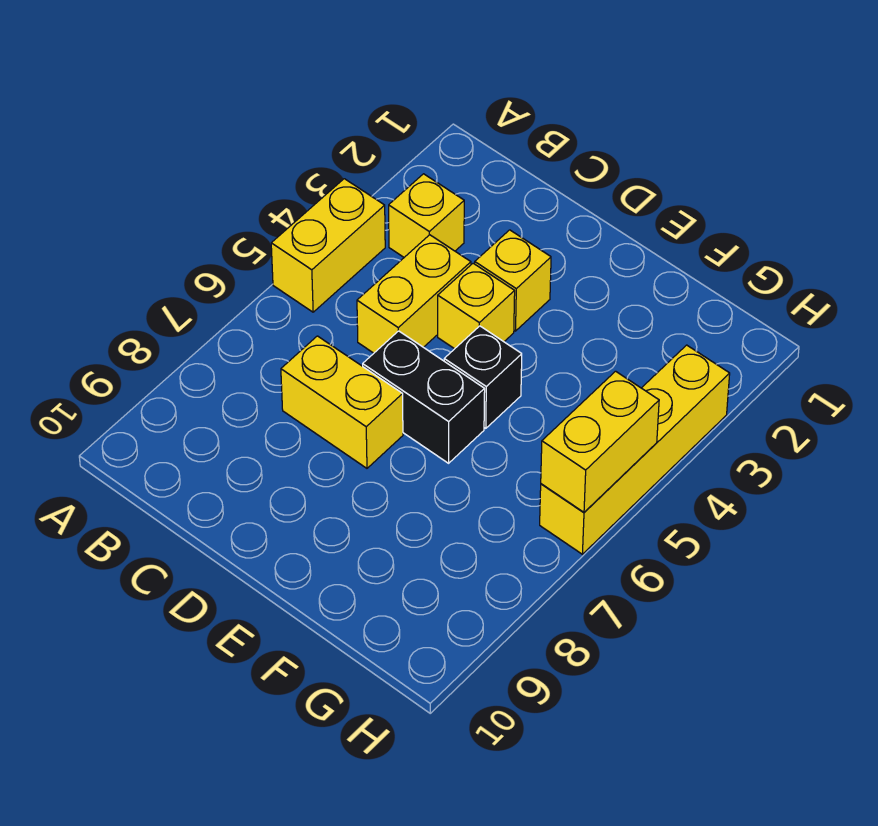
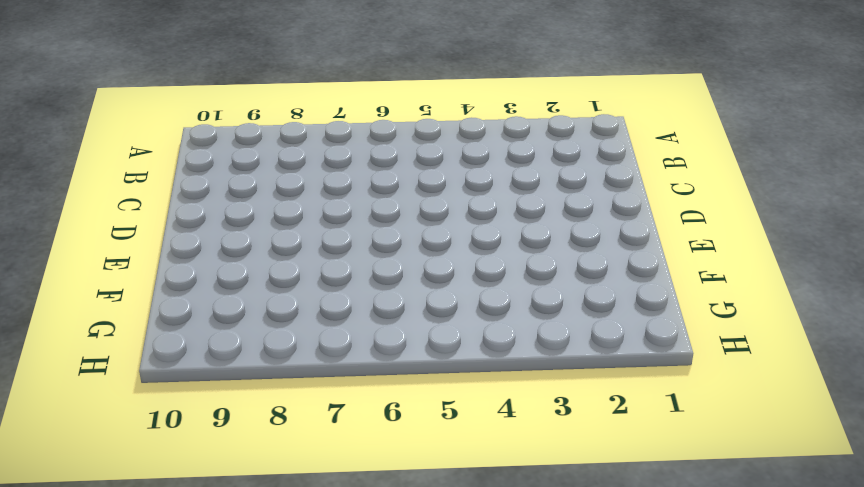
none -> yellow 1x2 brick [271,179,385,312]
none -> yellow 1x1 brick [389,174,464,257]

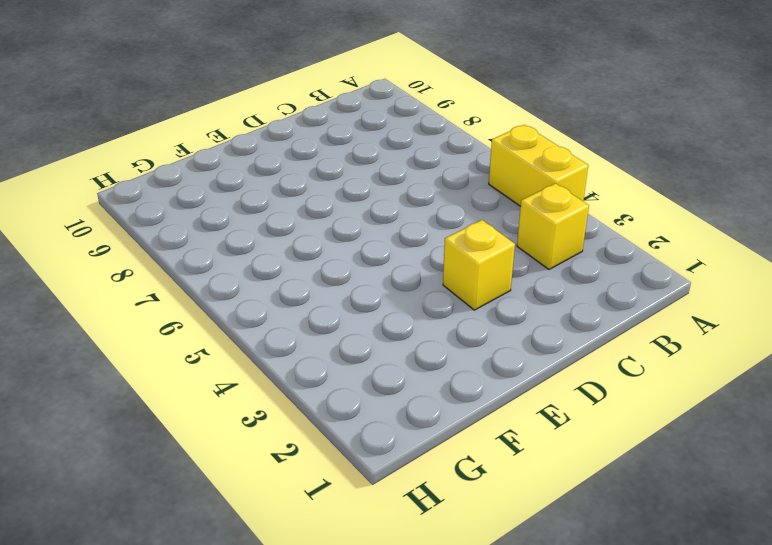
none -> yellow 1x2 brick [357,235,471,353]
none -> yellow 1x2 brick [281,336,403,468]

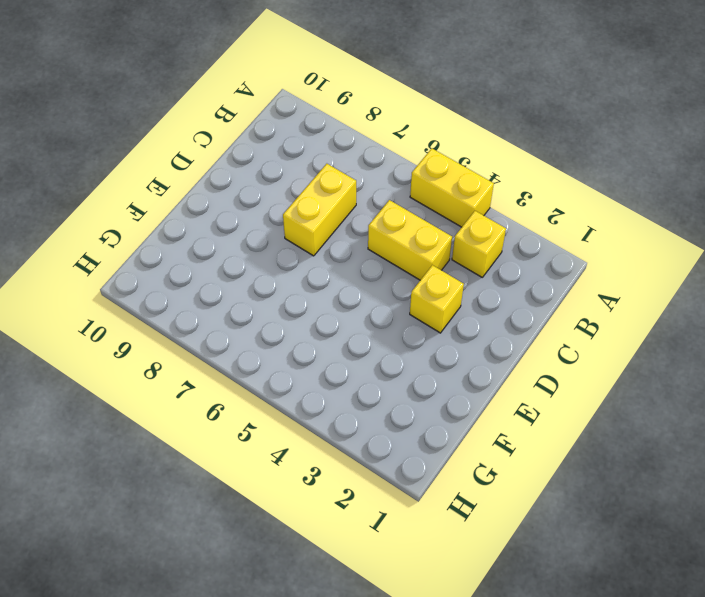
none -> yellow 1x1 brick [438,263,515,349]
none -> black 1x2 brick [363,331,485,463]

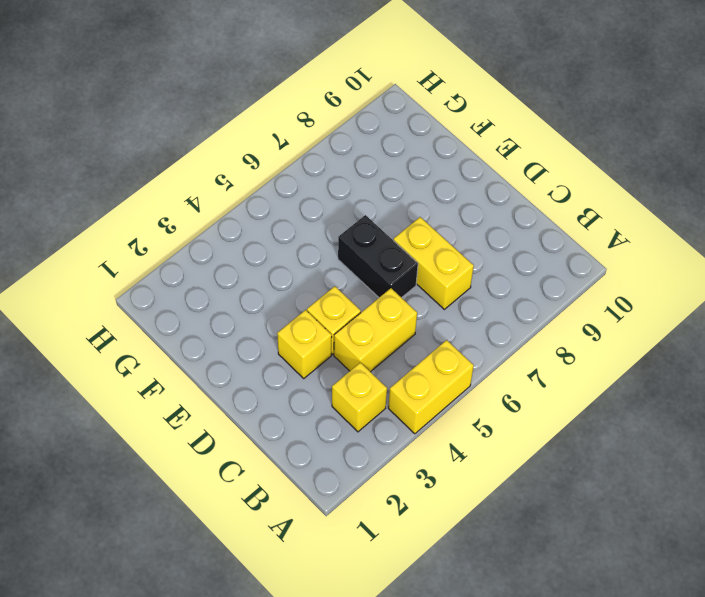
none -> black 1x1 brick [444,326,522,428]
none -> yellow 1x4 brick [540,345,730,554]

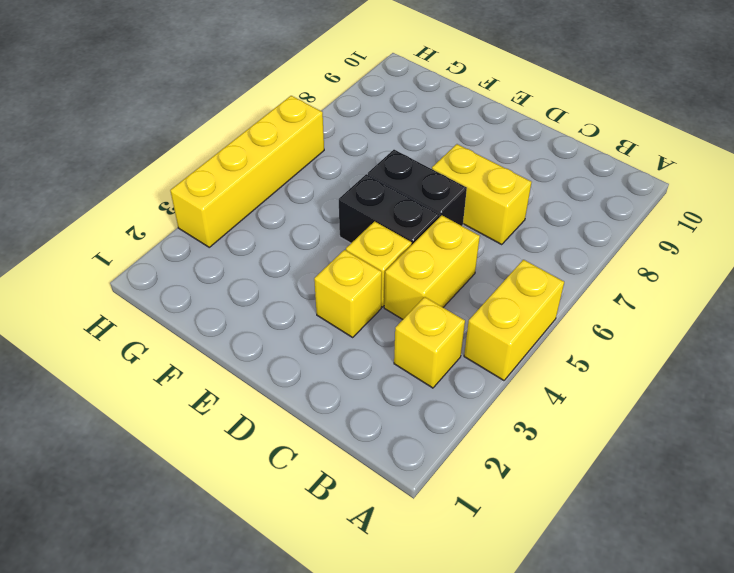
black 1x2 brick [339,174,440,245] -> black 1x1 brick [444,326,522,428]
none -> yellow 1x2 brick [541,371,659,512]

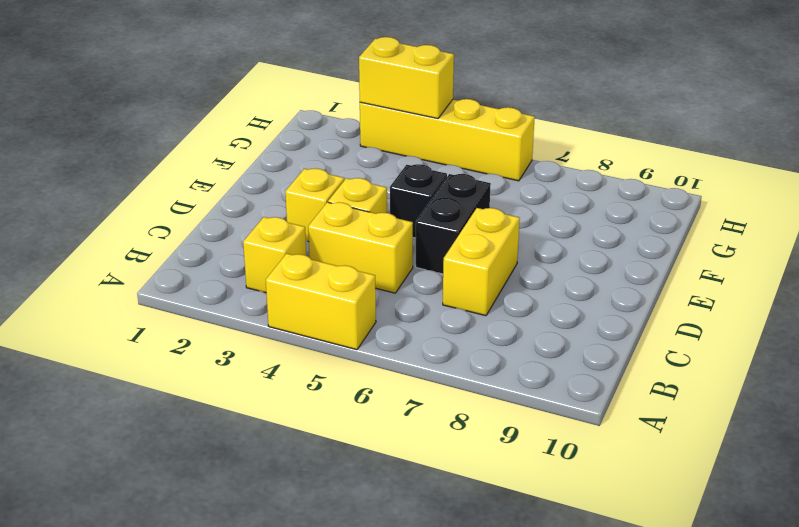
yellow 1x2 brick [359,37,454,119] -> yellow 1x2 brick moved to [541,371,659,512]

